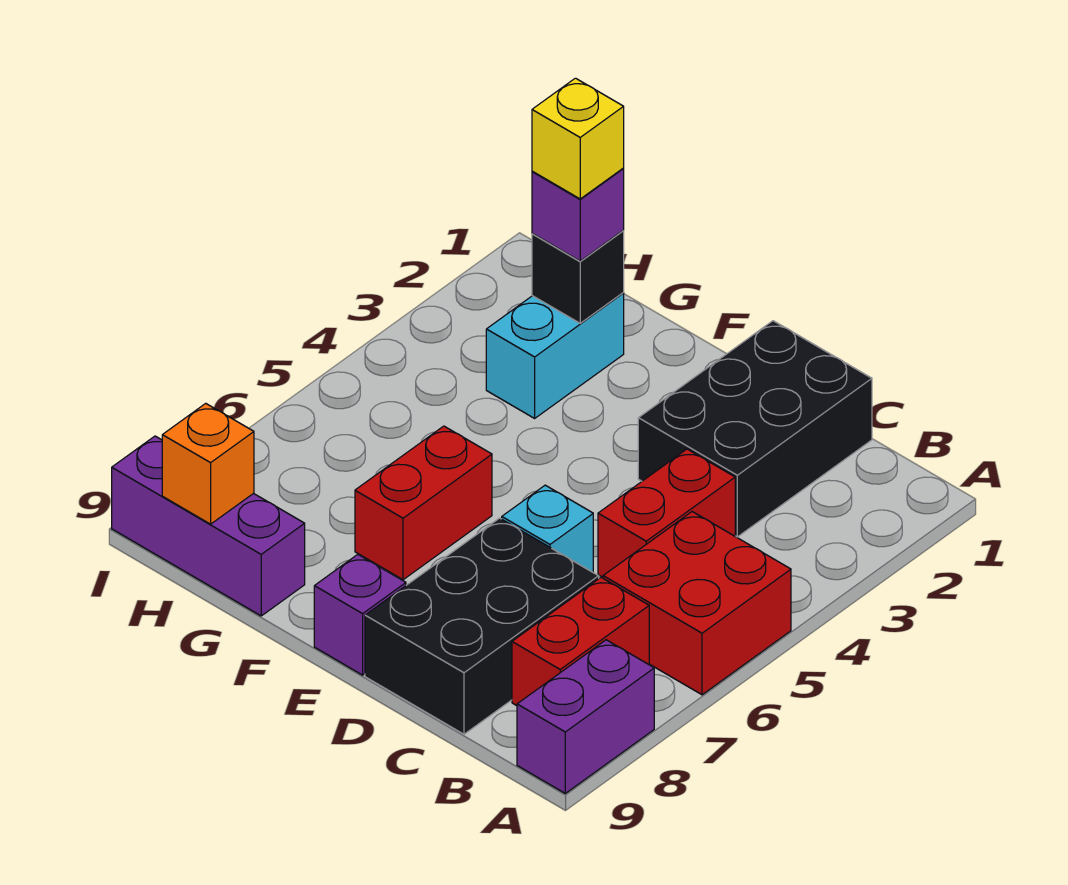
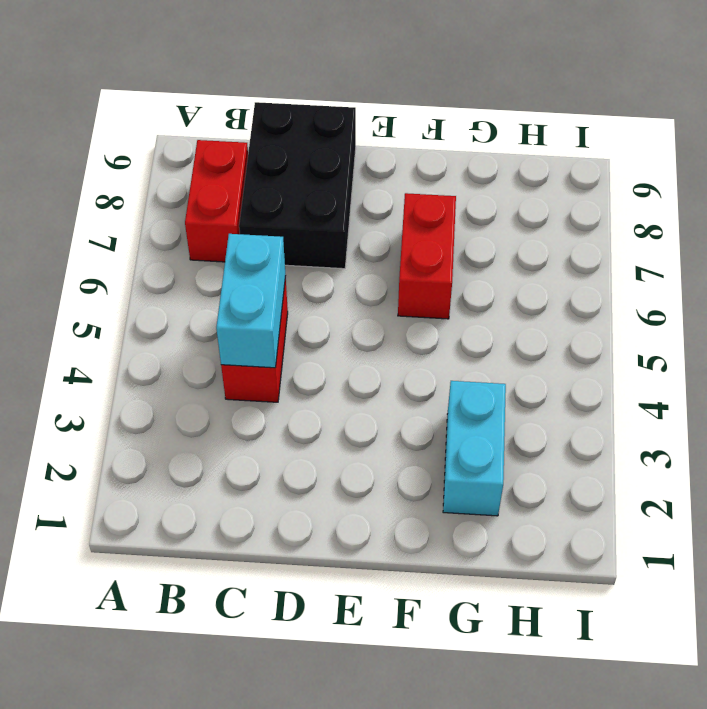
cyan 1x2 brick [216,234,286,368] -> none
none -> red 2x2 brick [603,512,791,695]
none -> purple 1x2 brick [517,640,654,793]
none -> black 2x3 brick [638,321,872,537]

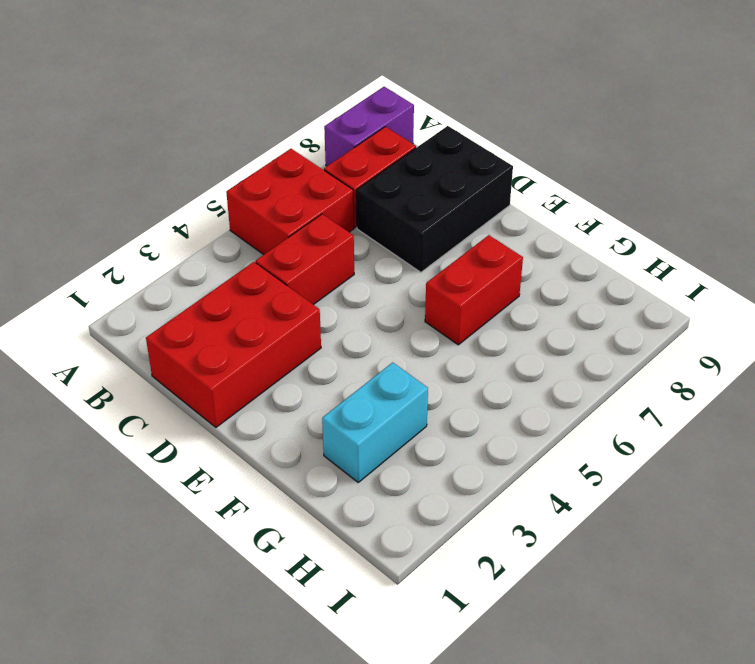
red 2x3 brick [146,262,321,427] -> black 2x3 brick [638,321,872,537]
none -> cyan 1x1 brick [502,485,593,572]
none -> purple 1x1 brick [314,554,406,675]
none -> purple 1x3 brick [112,436,305,616]

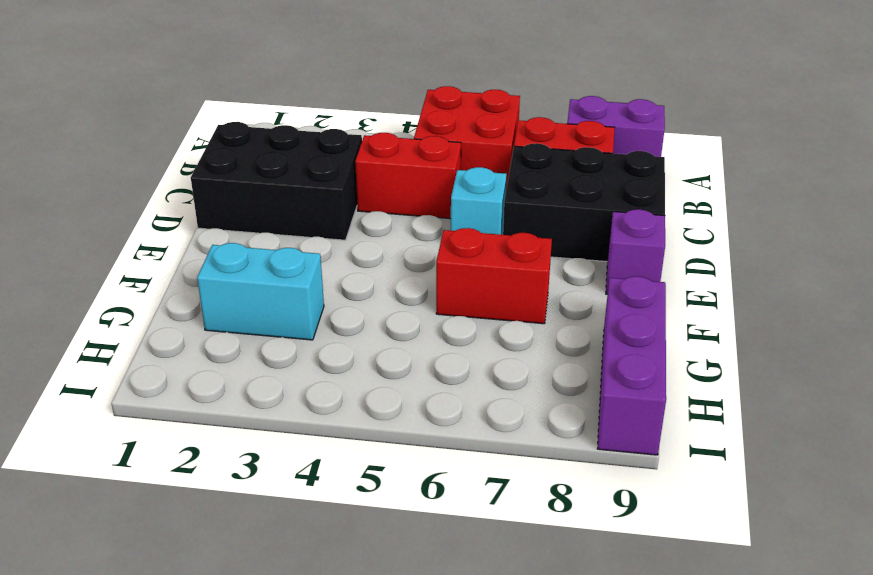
none -> black 1x1 brick [532,231,624,323]
none -> orange 1x1 brick [162,403,254,524]
none -> purple 1x1 brick [532,169,624,261]

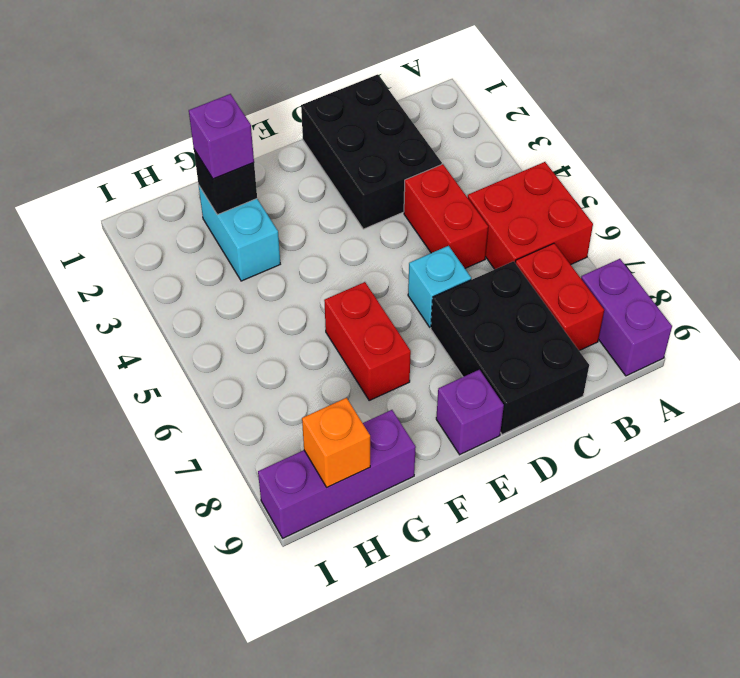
none -> yellow 1x1 brick [532,78,624,199]

